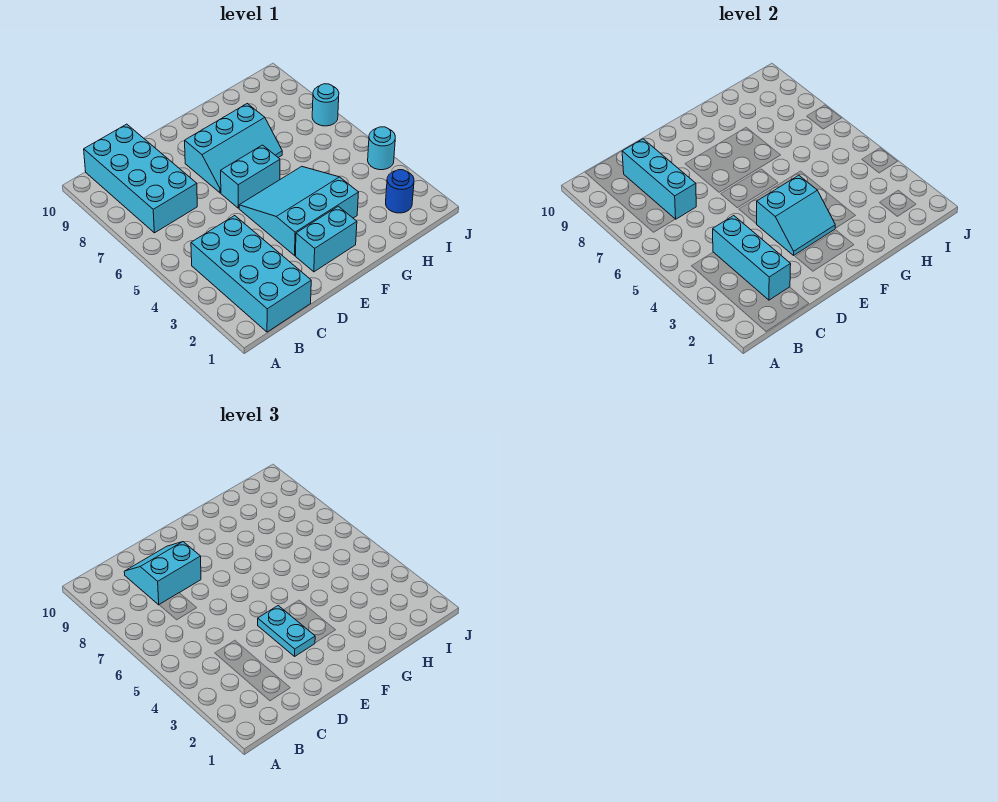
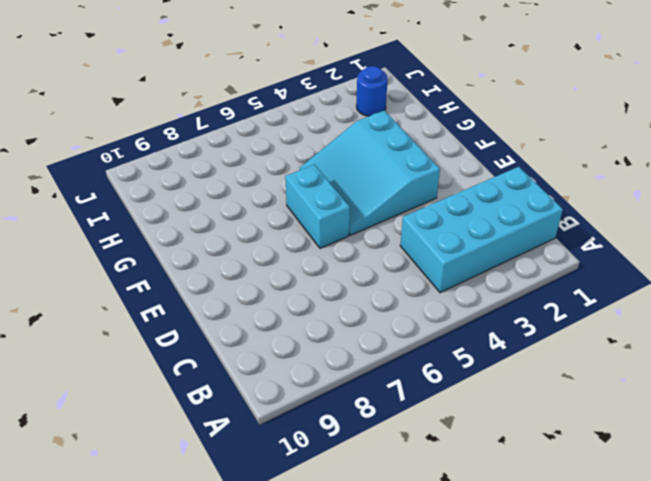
none -> cyan 2x4 brick [84,124,197,233]
none -> cyan 1x2 brick [295,206,357,272]
none -> cyan 2x3 slope [185,104,282,193]

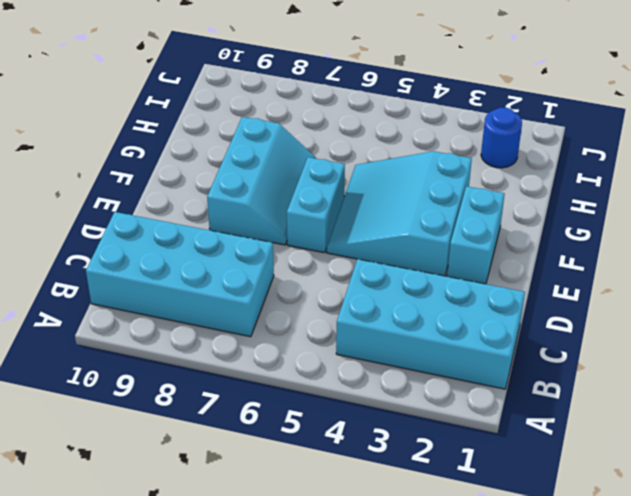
none -> cyan 1x1 round brick [368,127,395,170]
none -> cyan 1x1 round brick [312,84,339,126]
none -> cyan 1x3 brick [713,216,791,300]

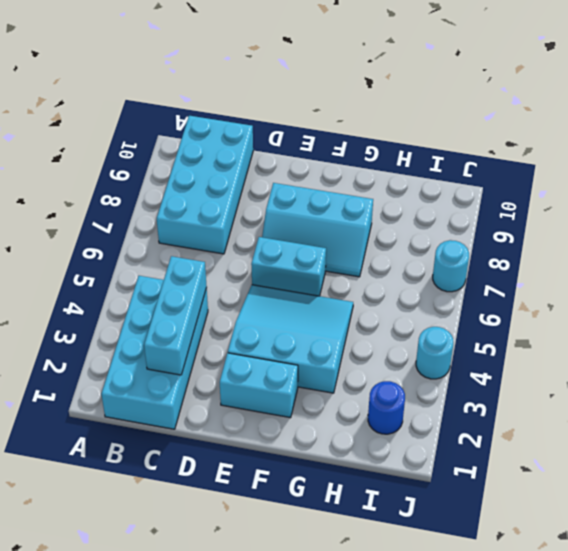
none -> cyan 1x3 brick [622,139,696,219]
none -> cyan 2x2 slope [757,175,835,255]
none -> cyan 2x2 slope [124,542,201,605]

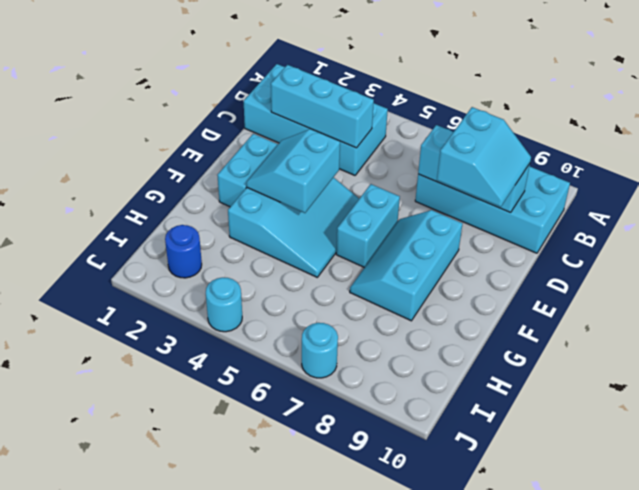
none -> cyan 1x2 plate [258,606,315,656]

